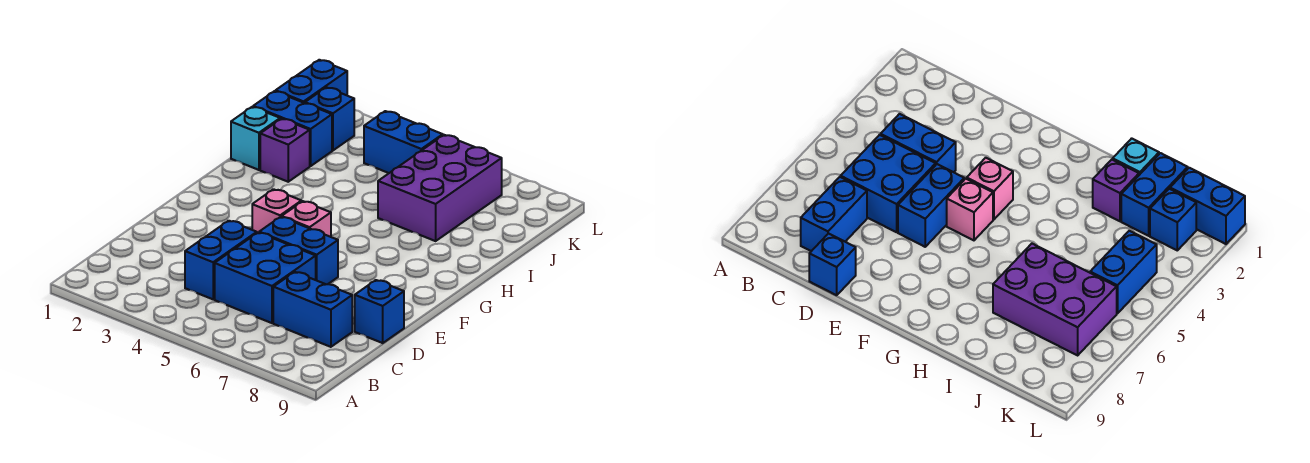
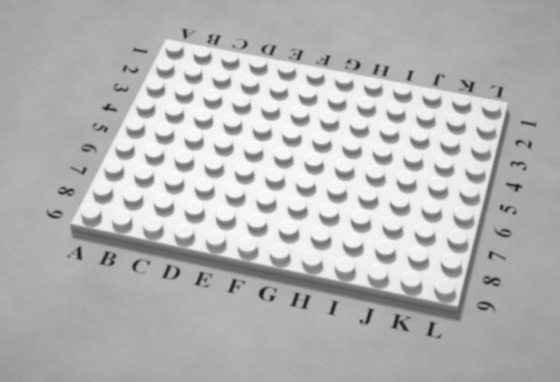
none -> blue 1x2 brick [185,221,257,299]
none -> blue 2x2 brick [215,232,316,323]
none -> blue 1x2 brick [273,272,352,347]

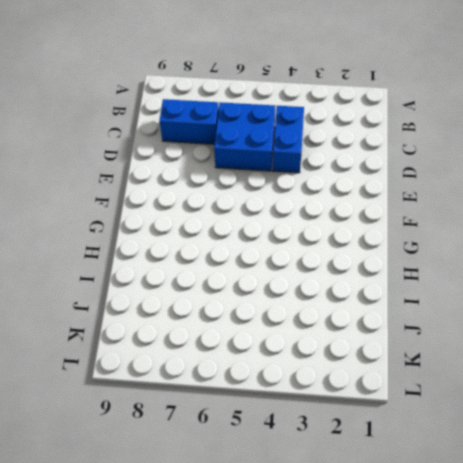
none -> blue 1x1 brick [355,280,404,343]
none -> blue 1x2 brick [259,217,338,284]
none -> pink 1x1 brick [252,189,302,233]

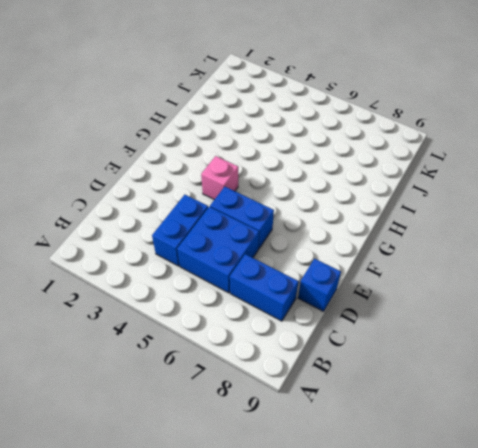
none -> pink 1x1 brick [282,201,331,237]
none -> cyan 1x1 brick [231,107,280,170]
none -> purple 1x1 brick [260,119,310,182]

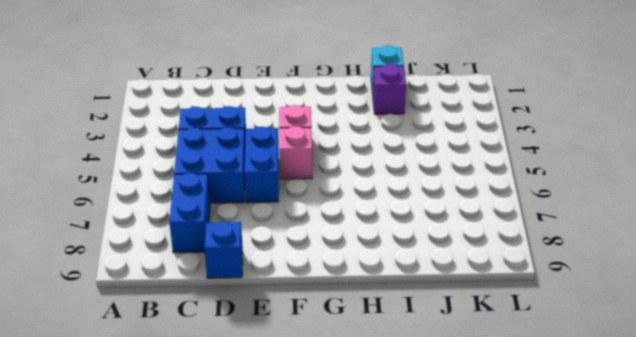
none -> purple 2x3 brick [378,135,502,241]
none -> blue 1x2 brick [253,91,332,166]
none -> blue 1x2 brick [276,60,347,103]

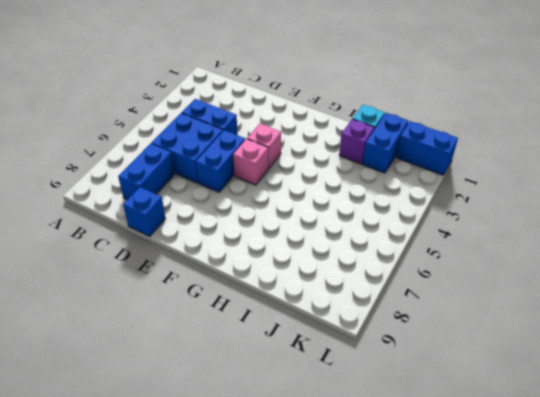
none -> purple 2x3 brick [378,135,502,241]
none -> blue 1x1 brick [305,87,354,150]
none -> blue 1x2 brick [364,111,443,173]

